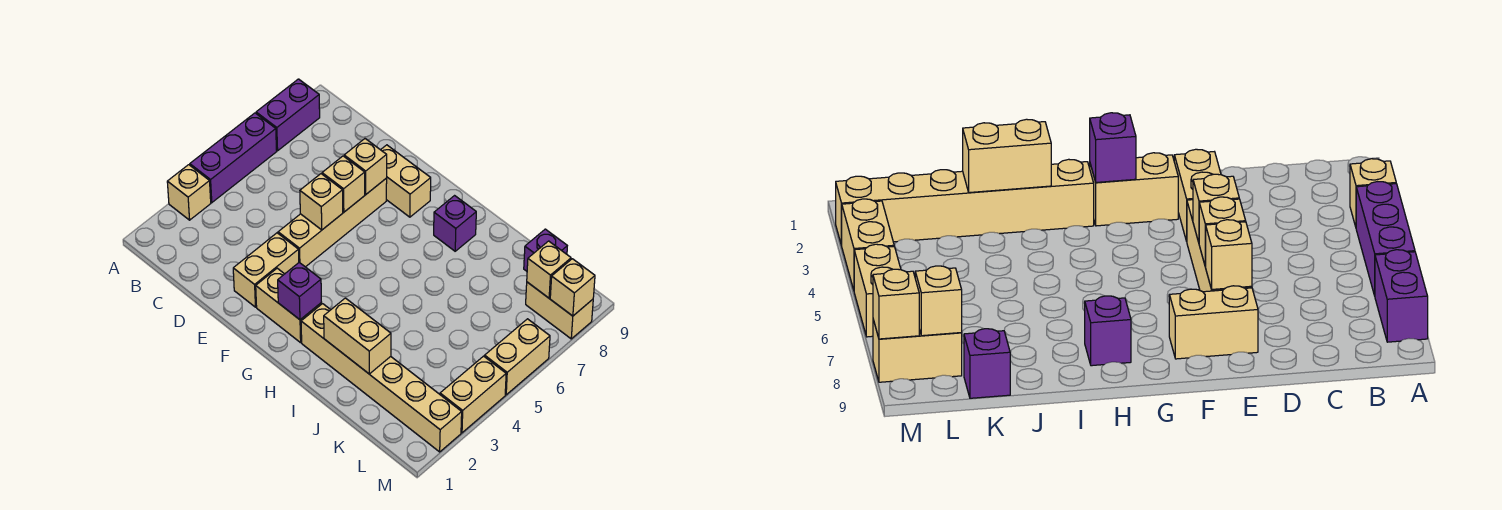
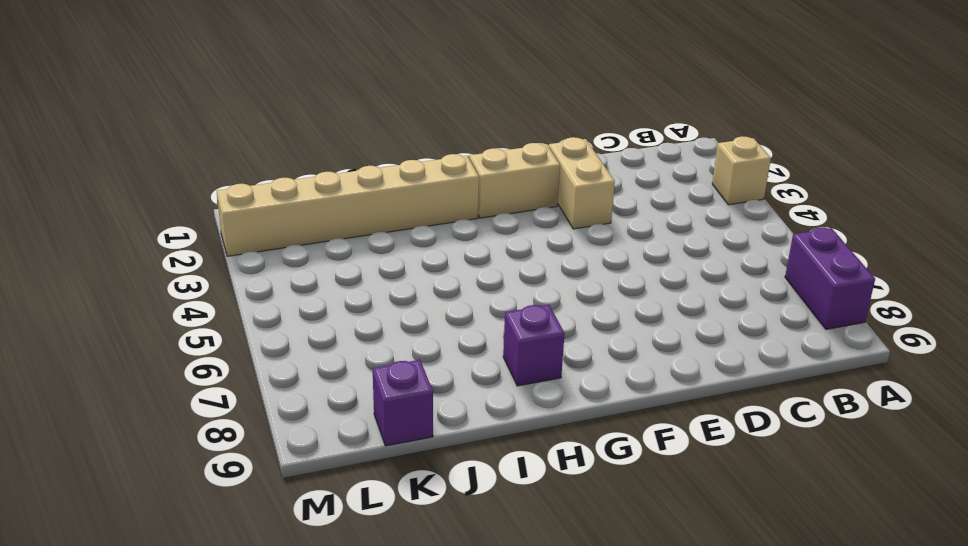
none -> purple 1x3 brick [190,113,277,203]
none -> tan 1x4 brick [278,178,387,267]
none -> tan 1x2 brick [381,145,431,217]

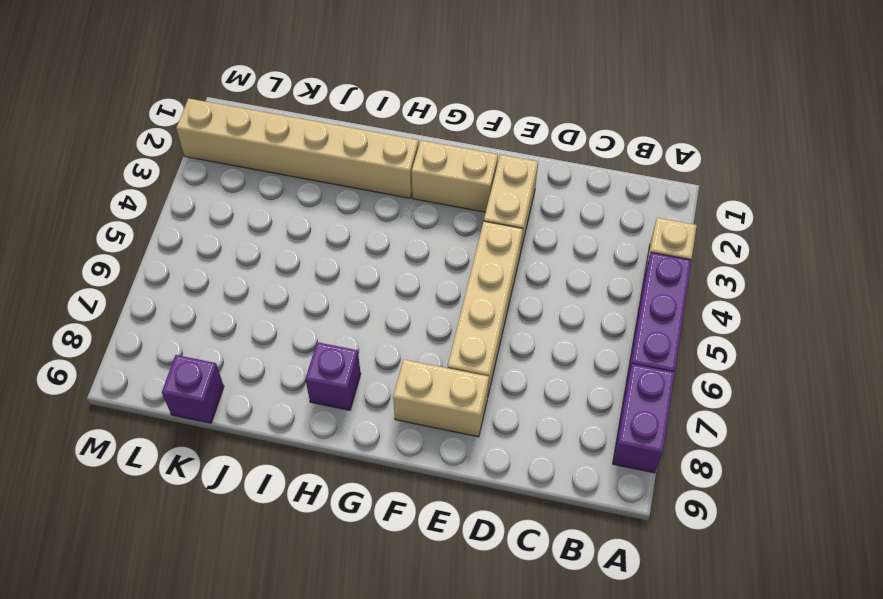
none -> tan 1x2 brick [526,282,593,339]
none -> tan 1x2 brick [440,356,506,433]
none -> tan 1x2 brick [485,319,550,395]

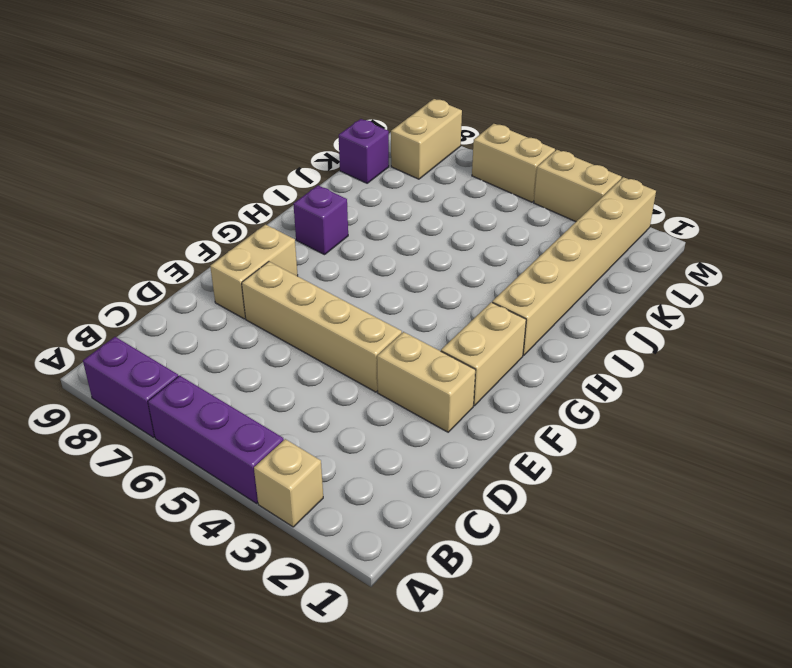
none -> tan 1x1 brick [300,174,343,230]
none -> tan 1x1 brick [322,156,365,212]
none -> tan 1x1 brick [344,139,387,194]

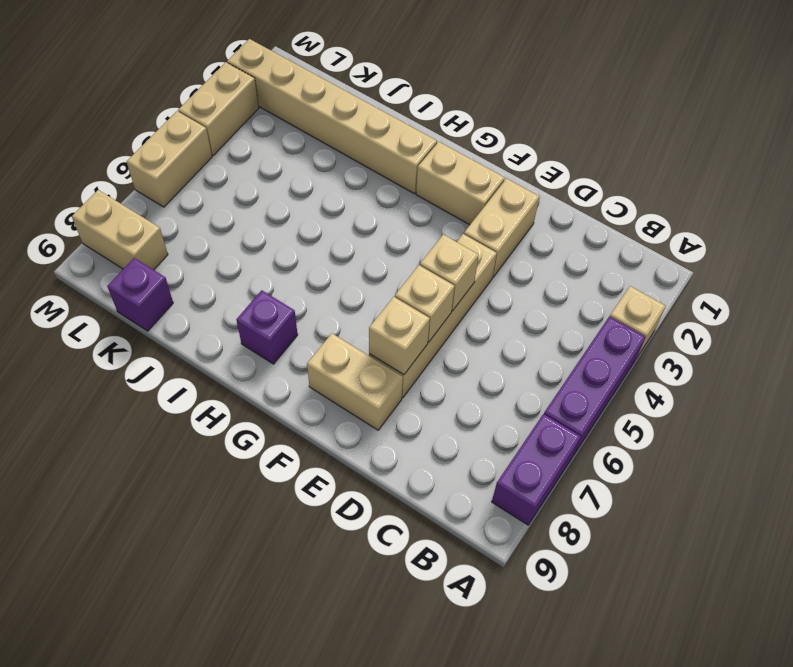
none -> purple 1x1 brick [278,262,321,320]
none -> tan 1x2 brick [324,298,391,374]
none -> tan 1x1 brick [527,241,571,298]

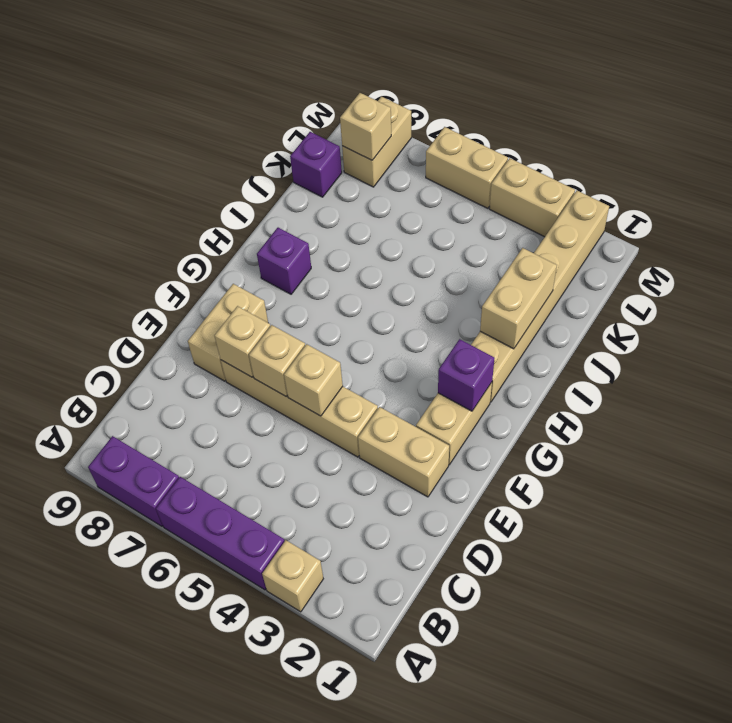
none -> tan 1x1 brick [550,259,595,316]

